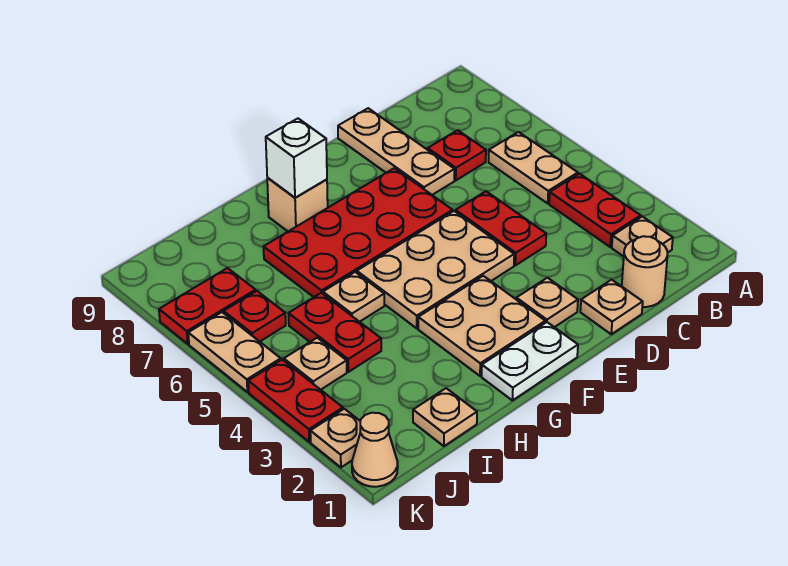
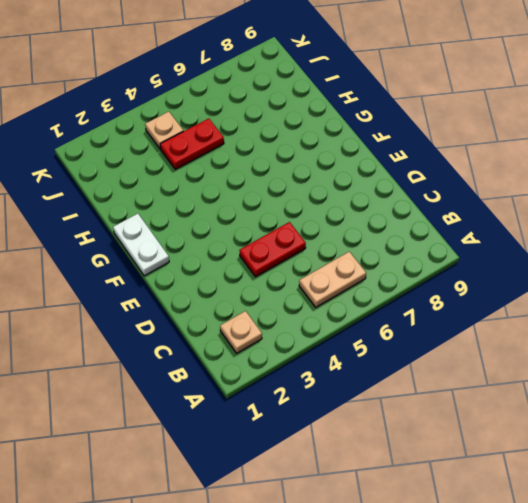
none -> red 1x2 plate [549,174,641,247]
none -> tan 1x1 round brick [622,236,668,307]
none -> red 1x1 plate [428,130,486,180]

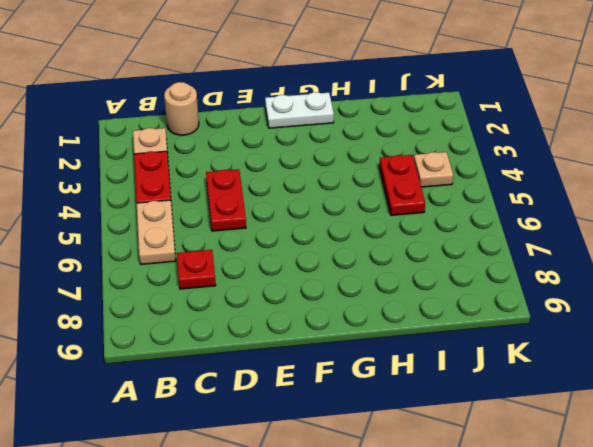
none -> tan 1x1 plate [580,280,643,334]
none -> tan 1x3 plate [338,108,454,195]
none -> tan 1x1 plate [516,278,578,327]

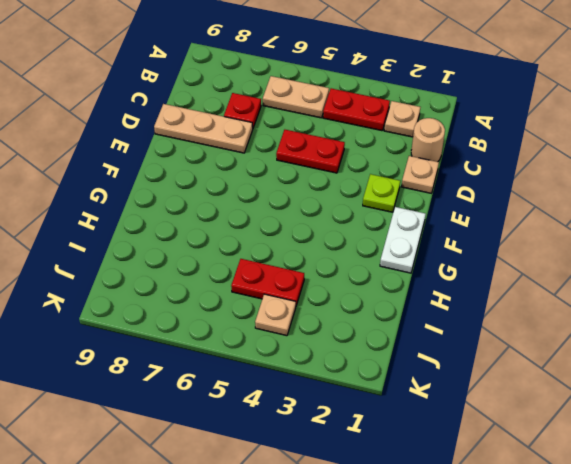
lime 1x1 plate [363,174,400,212] -> tan 1x1 plate [516,278,578,327]
none -> tan 2x3 plate [357,211,514,328]
none -> red 2x4 plate [264,168,453,297]
none -> tan 2x2 plate [418,276,545,376]

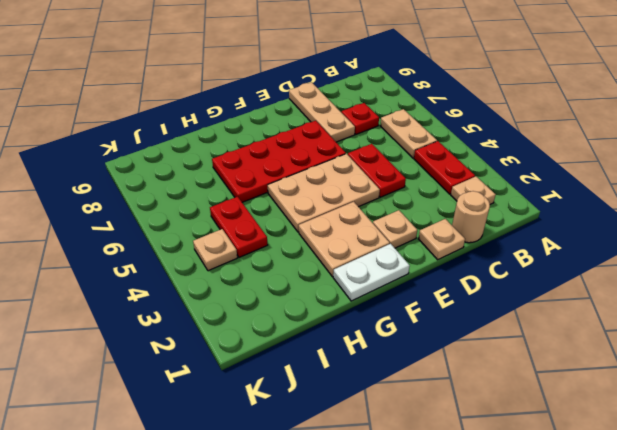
none -> tan 1x1 brick [267,178,328,231]
none -> tan 1x1 plate [323,272,384,322]
none -> tan 1x1 plate [413,388,477,446]

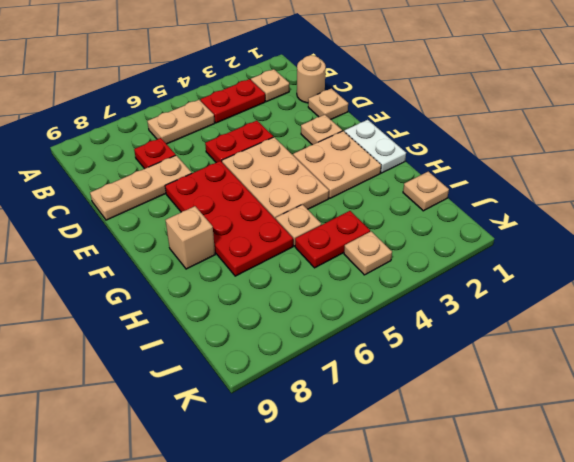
none -> red 1x1 plate [224,291,286,342]
none -> red 1x2 plate [159,268,256,344]
none -> tan 1x1 cone [352,413,398,487]

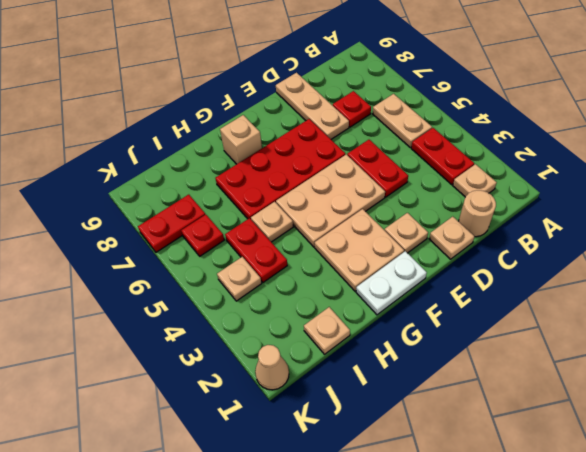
none -> tan 1x1 plate [310,409,360,467]
none -> red 1x2 plate [248,360,343,442]
none -> tan 1x2 plate [188,312,281,392]

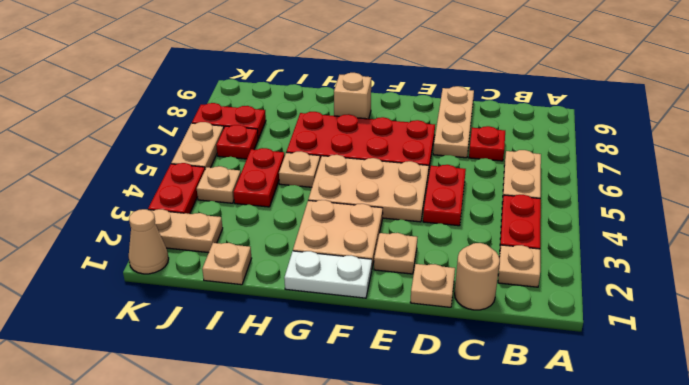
tan 1x2 plate [150,209,223,253] -> tan 1x1 plate [310,409,360,467]
none -> white 1x1 brick [266,119,327,198]

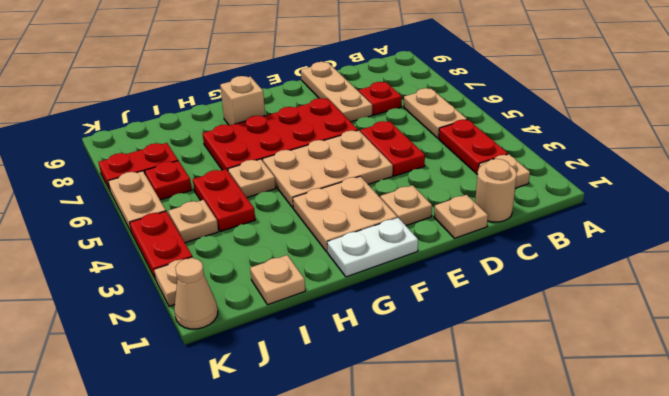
none -> white 1x1 brick [266,119,327,198]

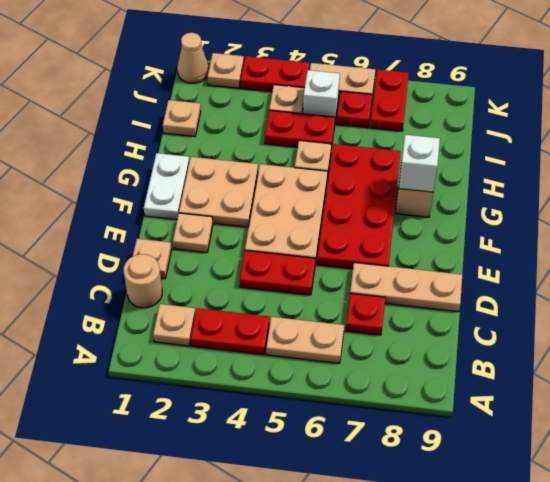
white 1x1 brick [303,70,340,120] -> none

